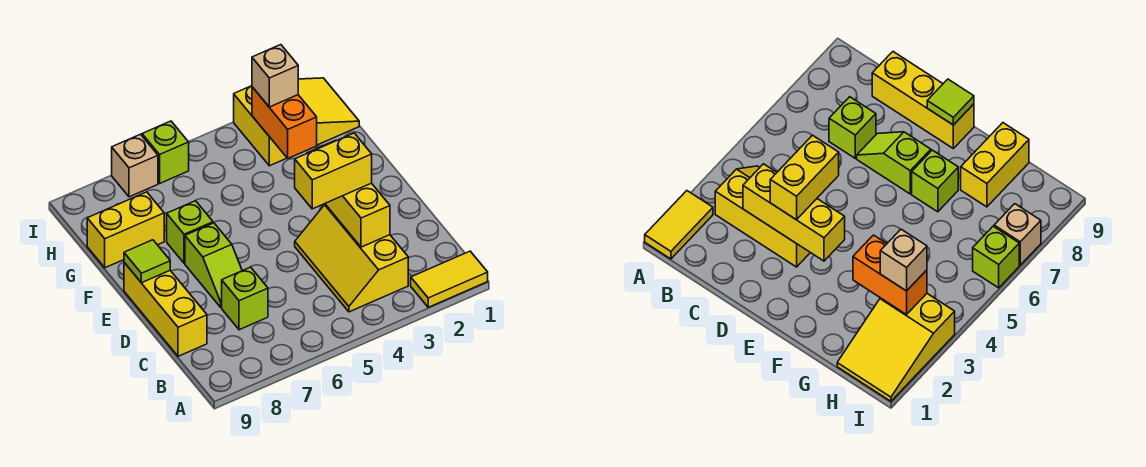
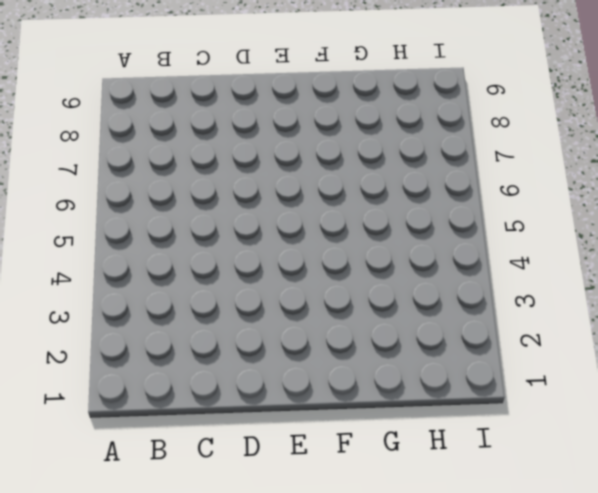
none -> yellow 1x2 tile [411,251,488,307]
none -> yellow 2x3 slope [295,204,408,312]
none -> lime 1x1 brick [222,267,268,330]

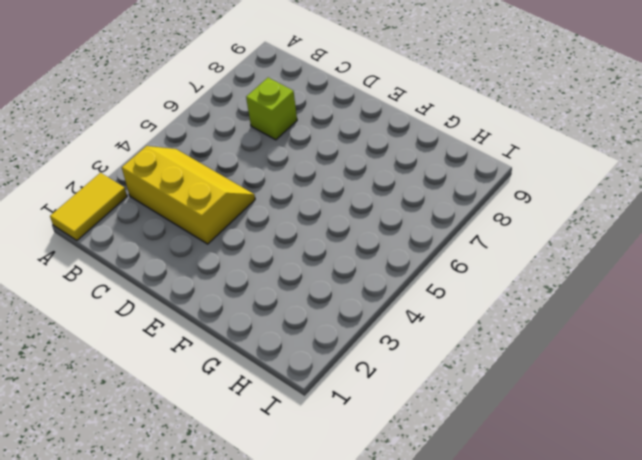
none -> yellow 1x3 brick [124,263,207,356]
none -> lime 1x2 slope [185,223,242,307]
none -> lime 1x1 brick [167,201,213,263]

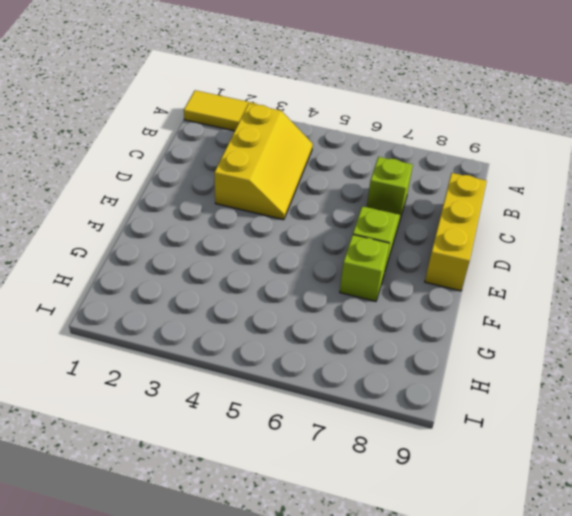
none -> yellow 1x2 brick [87,192,164,268]
none -> yellow 2x3 slope [234,78,359,166]
none -> lime 1x1 brick [142,121,189,183]

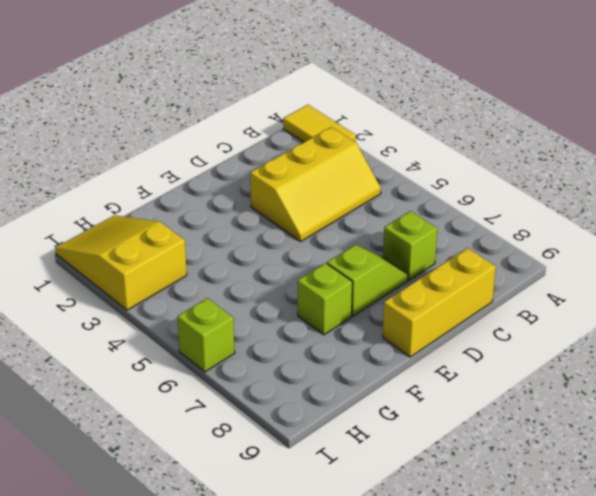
none -> yellow 1x2 brick [87,192,164,268]
none -> tan 1x1 brick [112,134,158,197]
none -> yellow 1x3 brick [308,140,390,247]

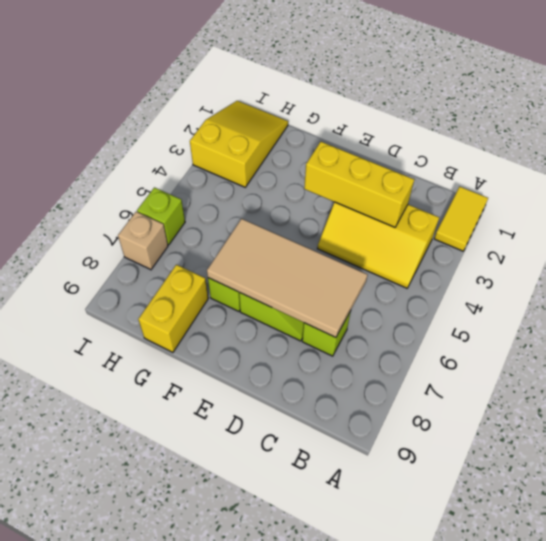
tan 2x4 tile [207,219,368,337] -> none
none -> yellow 1x3 brick [124,263,207,356]
none -> lime 1x1 tile [124,240,170,283]
none -> orange 1x2 brick [252,87,317,158]

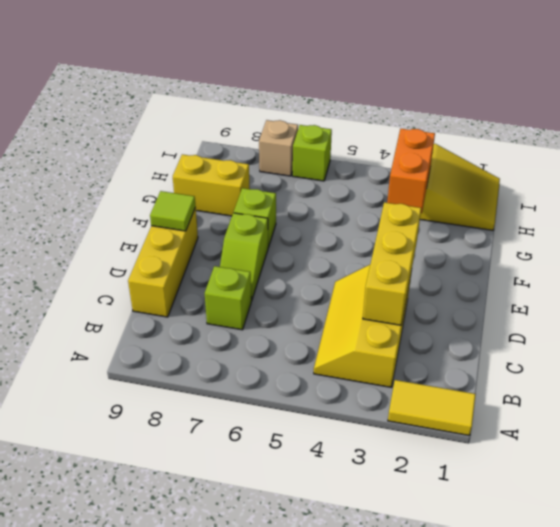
none -> yellow 1x2 brick [295,133,372,209]
none -> tan 1x1 brick [252,45,298,107]

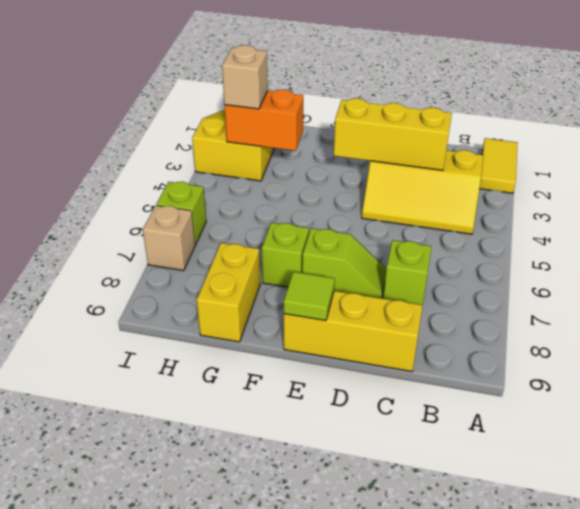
none -> yellow 1x2 brick [295,133,372,209]

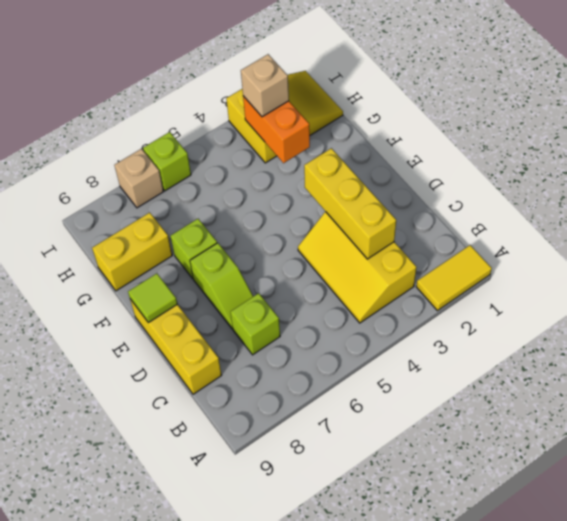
none -> yellow 1x2 brick [295,133,372,209]

